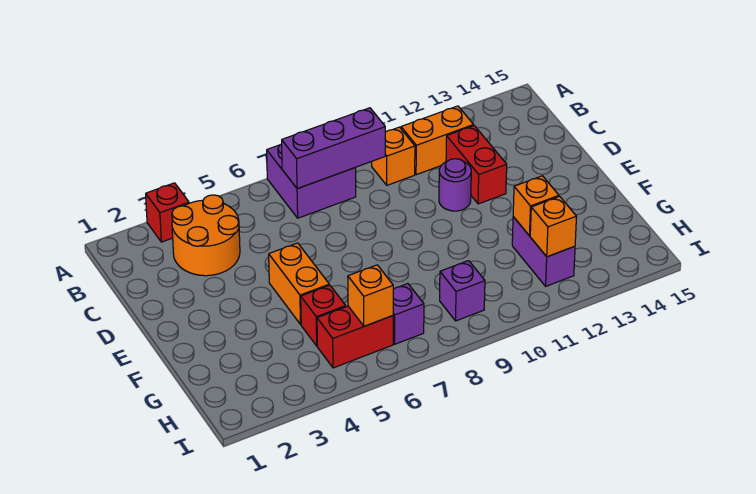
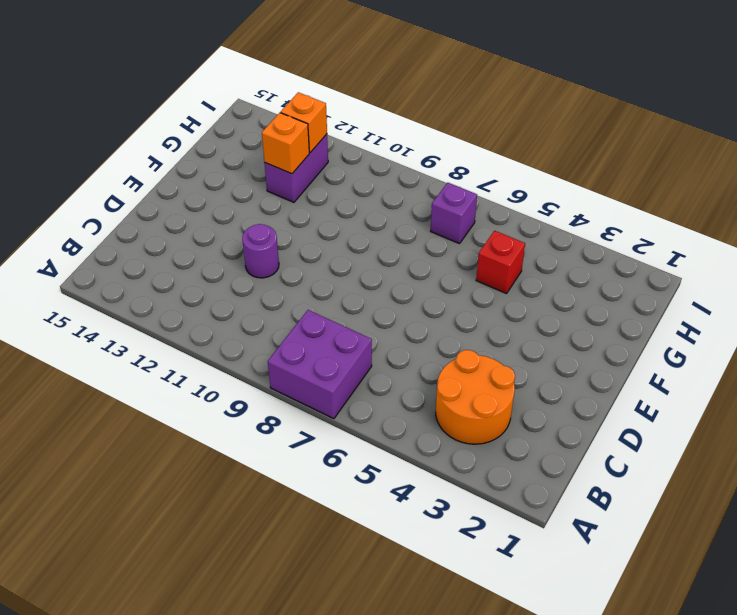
none -> red 1x1 brick [146,183,189,242]
none -> orange 1x1 brick [372,127,415,185]
none -> orange 1x2 brick [401,106,474,175]

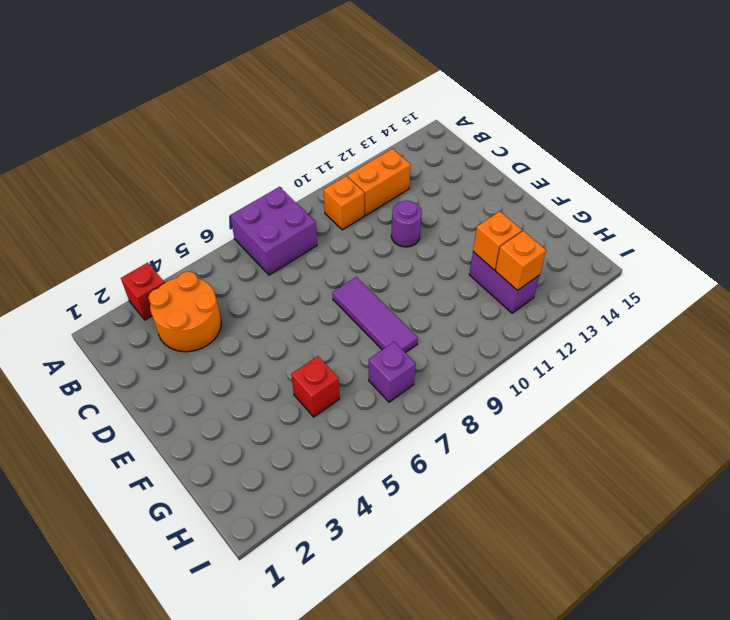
purple 1x3 tile [332,277,418,353] -> none
none -> red 1x2 brick [446,126,507,204]
none -> orange 1x2 brick [269,243,329,325]
none -> red 1x2 brick [317,306,393,368]

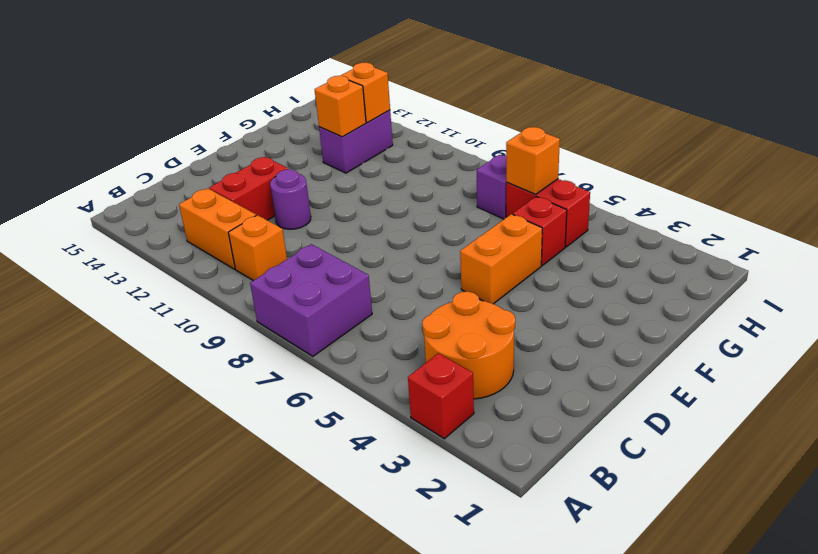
none -> purple 1x1 brick [440,261,485,321]
none -> purple 1x3 brick [282,108,385,189]

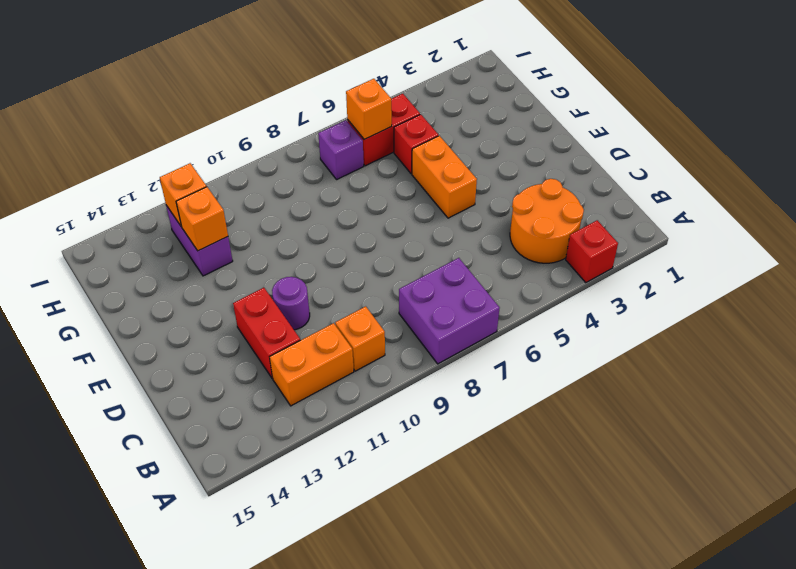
none -> purple 1x1 brick [440,261,485,321]
none -> purple 1x3 brick [282,108,385,189]

